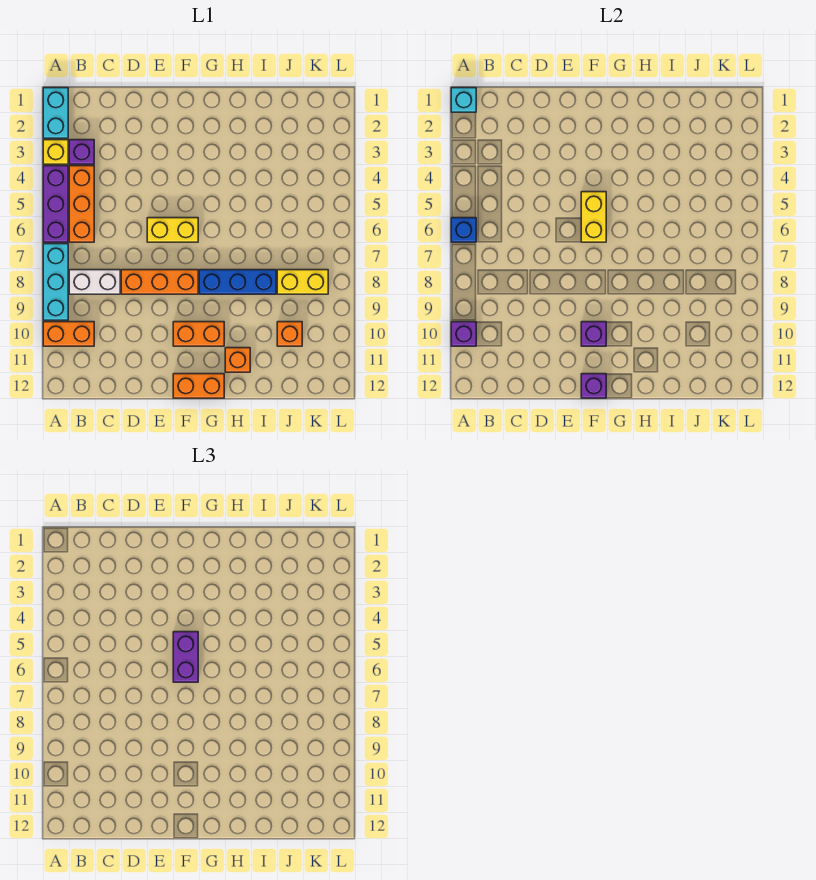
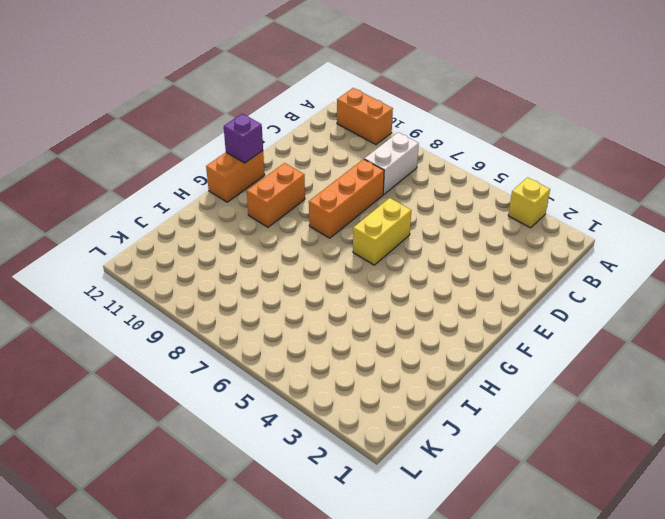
orange 1x2 brick [337,88,393,145] -> orange 1x2 brick turned to [43,322,94,346]
none -> cyan 1x2 brick [43,88,68,138]
none -> purple 1x3 brick [43,166,68,242]
none -> cyan 1x3 brick [43,244,68,320]

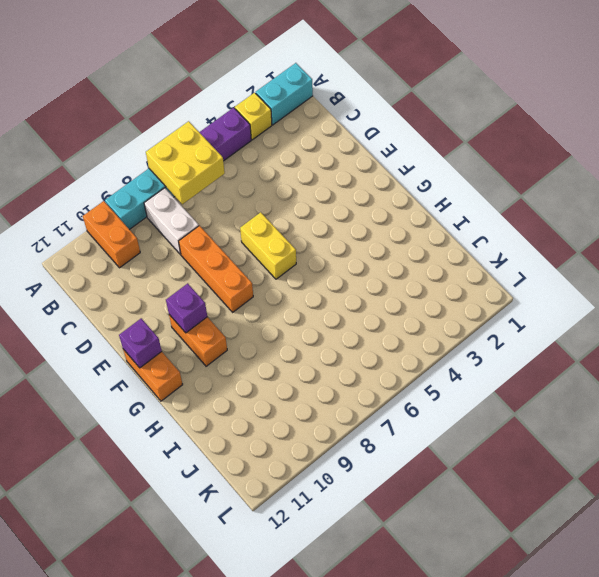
yellow 2x2 brick [146,121,225,204] -> blue 1x1 brick [451,218,476,242]
none -> purple 1x1 brick [69,140,94,164]
none -> orange 1x3 brick [69,166,94,242]
none -> blue 1x3 brick [199,270,276,294]

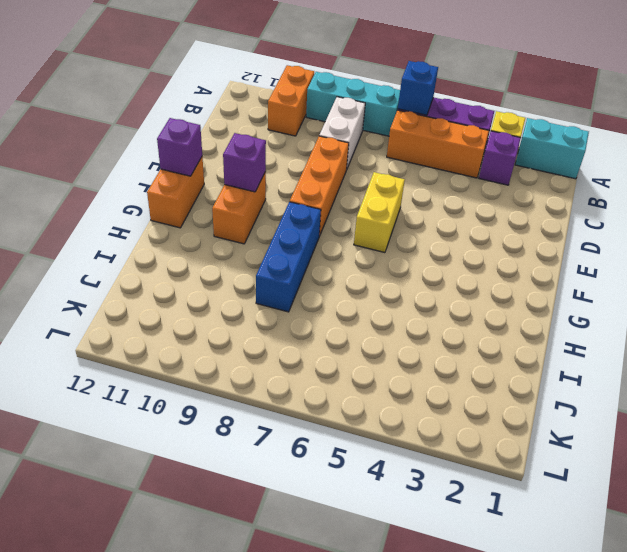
none -> orange 1x1 brick [225,348,250,372]
none -> yellow 1x2 brick [277,270,328,294]
none -> orange 1x1 brick [277,322,302,346]

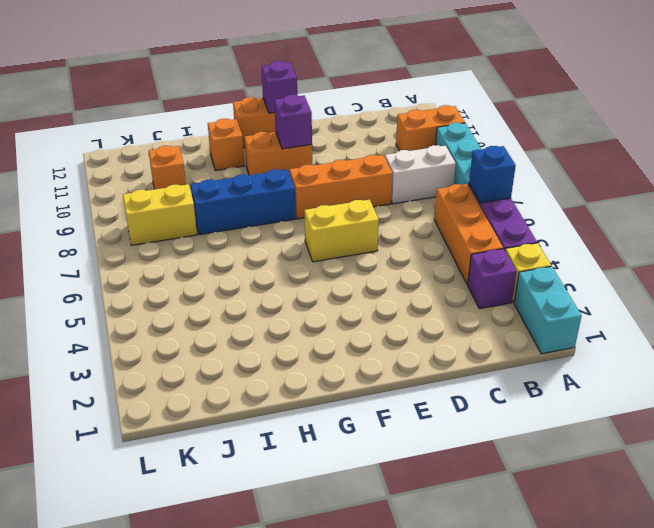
none -> cyan 1x1 brick [451,88,476,112]
none -> purple 1x1 brick [451,322,476,346]
none -> yellow 1x2 brick [581,192,606,242]

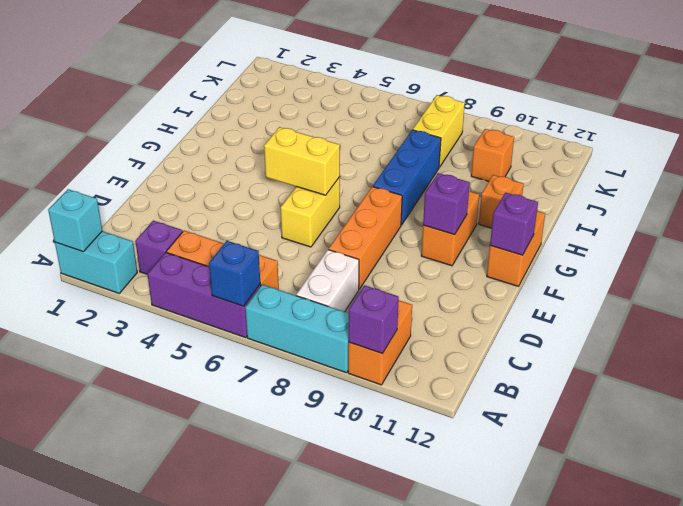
none -> yellow 1x1 brick [43,140,68,164]
none -> purple 1x2 brick [173,632,198,682]

